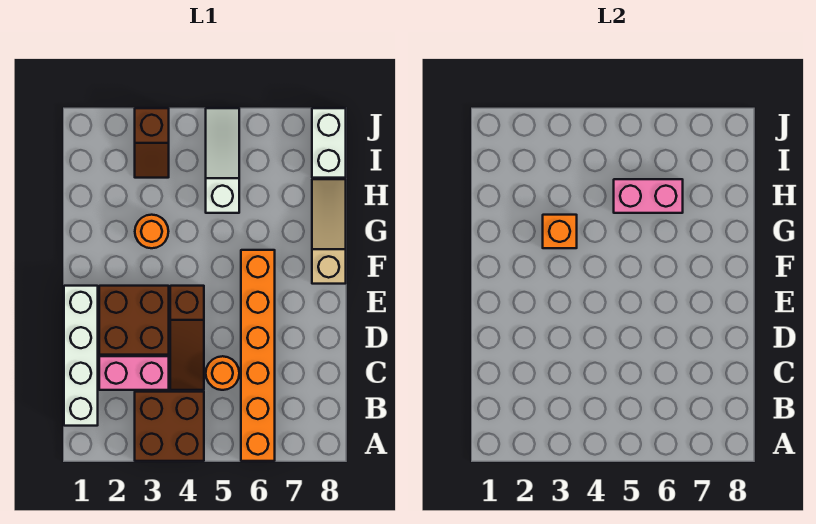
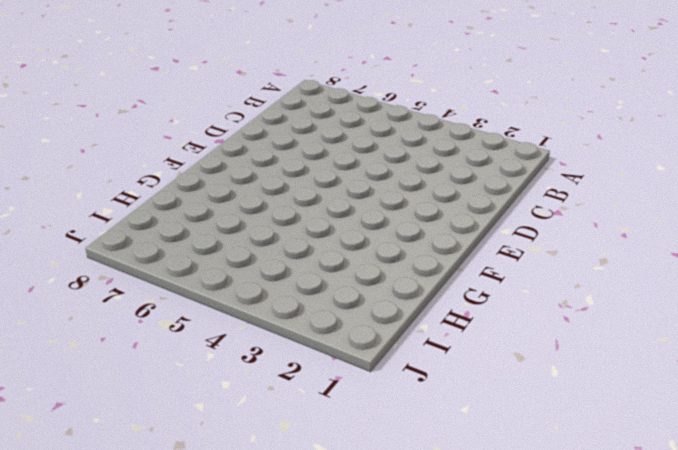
none -> brown 2x2 brick [135,392,204,461]
none -> orange 1x6 brick [241,250,275,461]
none -> white 1x4 brick [64,286,98,426]

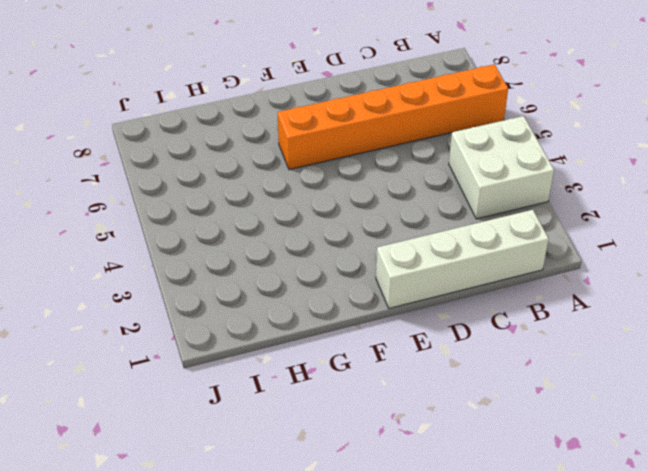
white 2x2 brick [449,116,554,219] -> brown 2x2 brick [135,392,204,461]
none -> pink 1x2 brick [99,356,169,390]
none -> brown 1x3 slope [170,286,204,390]
none -> orange 1x1 round brick [206,356,239,390]

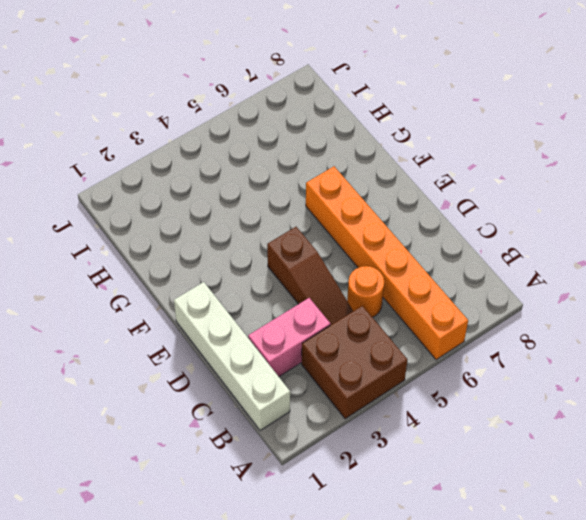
none -> brown 2x2 brick [99,286,169,355]
none -> tan 1x3 slope [312,179,346,284]
none -> orange 1x1 round brick [135,215,168,248]

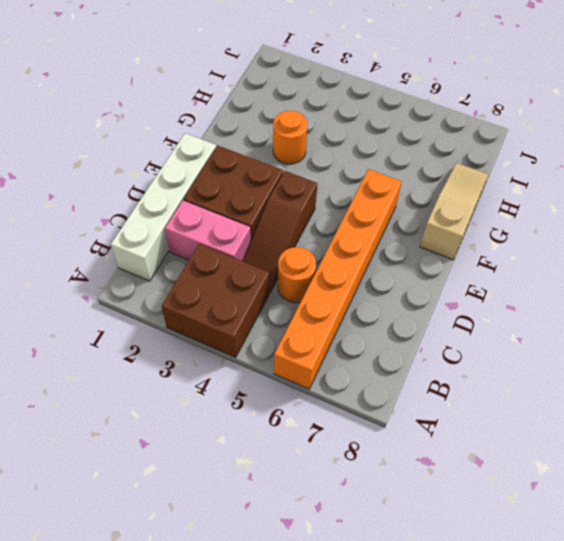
none -> white 1x3 slope [206,108,239,213]
none -> brown 1x2 slope [135,108,169,178]
none -> white 1x2 brick [312,108,346,178]

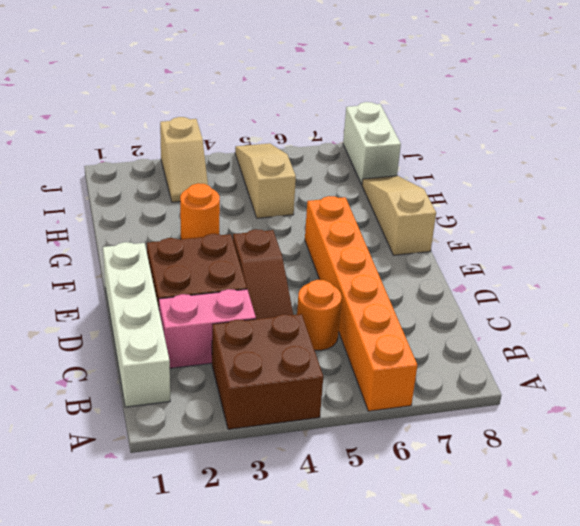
tan 1x3 slope [235,143,296,218] -> white 1x3 slope [206,108,239,213]
tan 1x2 slope [160,117,208,202] -> brown 1x2 slope [135,108,169,178]
none -> orange 1x1 brick [543,215,577,248]
none -> pink 1x2 brick [614,179,683,213]

